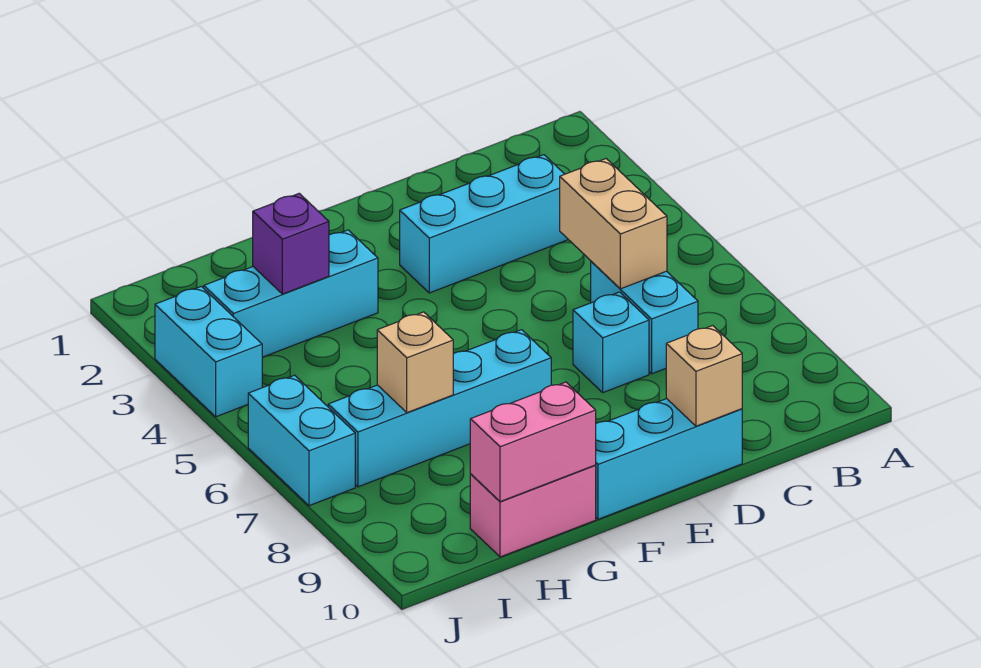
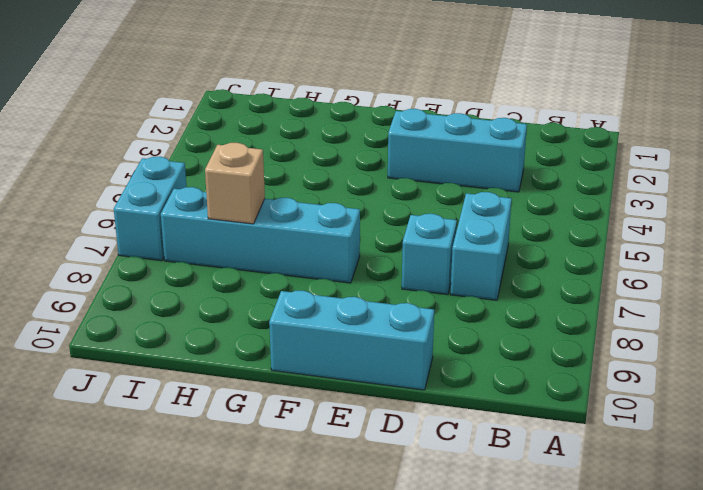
none -> cyan 1x3 brick [204,230,378,357]
none -> pink 1x2 brick [470,465,596,557]
none -> cyan 1x2 brick [155,286,262,417]

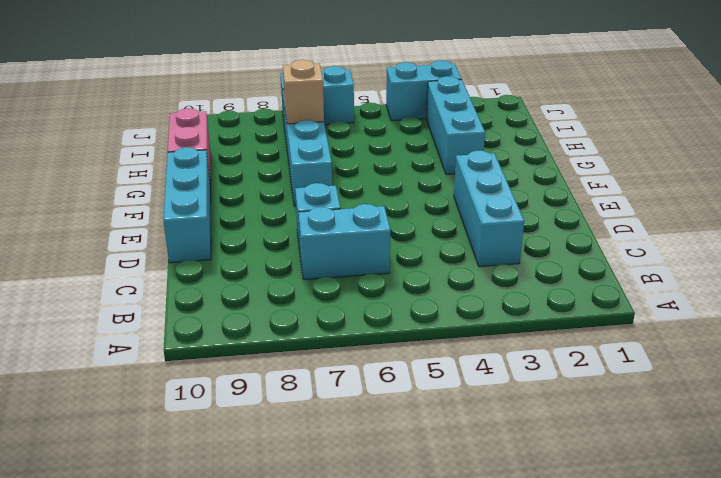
none -> tan 1x2 brick [560,159,667,289]
none -> tan 1x1 brick [666,326,742,426]
none -> pink 1x2 brick [470,382,596,502]

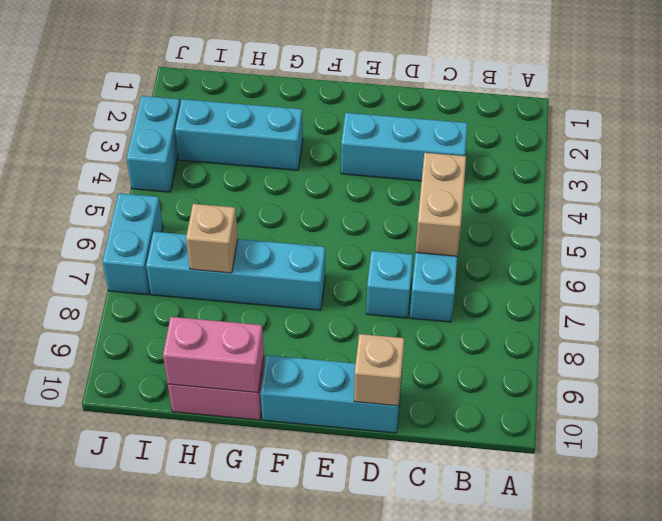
none -> purple 1x1 brick [253,193,329,294]

